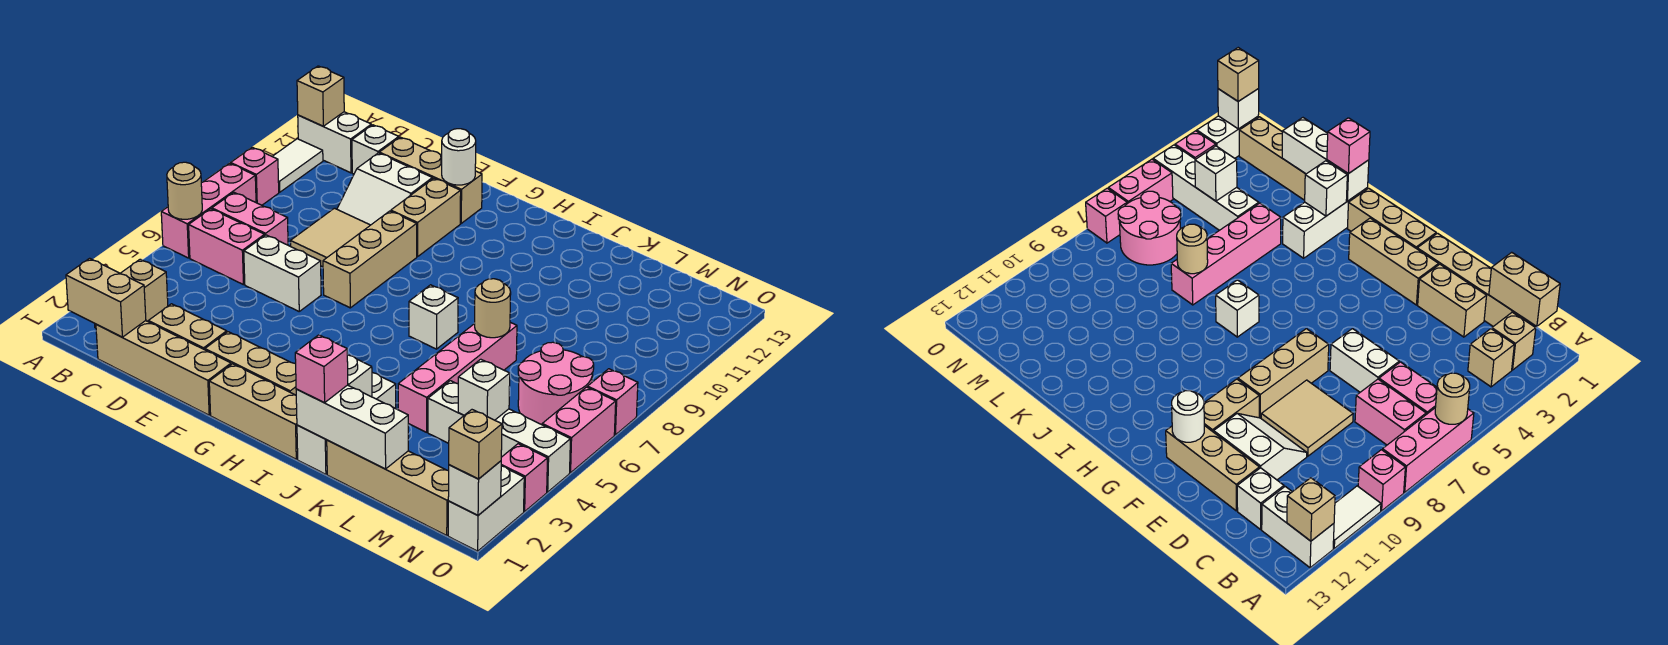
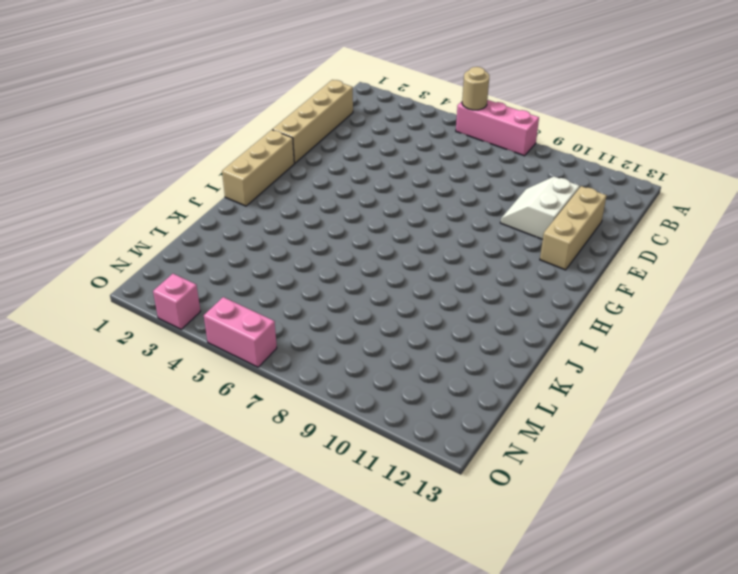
none -> pink 1x1 brick [231,147,279,205]
none -> white 1x2 tile [272,139,323,192]
none -> white 1x2 brick [298,112,371,173]
none -> tan 1x1 brick [1492,312,1536,370]

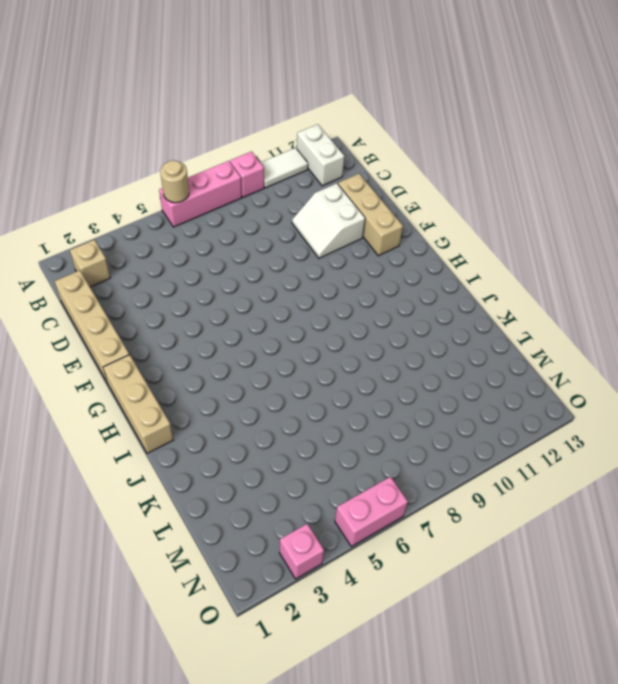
none -> tan 1x1 brick [120,259,168,321]
none -> pink 1x2 brick [189,209,265,285]
none -> pink 1x2 brick [212,192,288,245]
none -> white 1x1 brick [352,125,399,174]

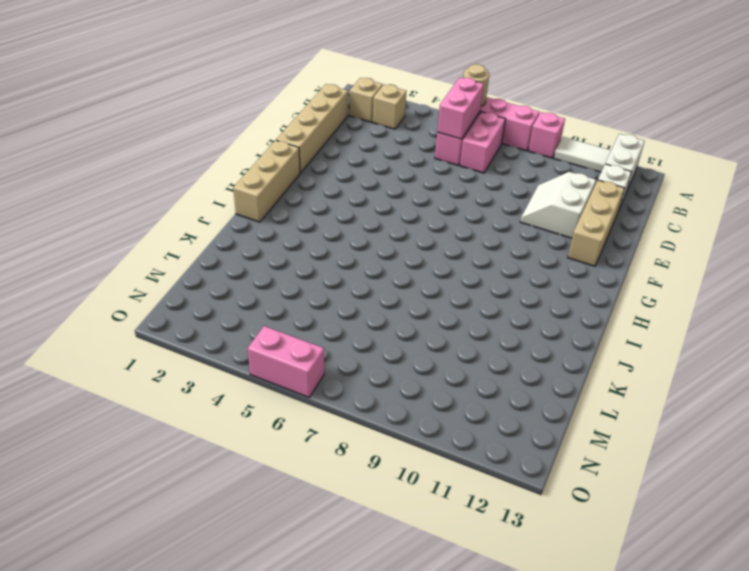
pink 1x2 brick [437,77,484,139] -> none
none -> tan 1x2 brick [148,304,227,350]
none -> white 1x2 brick [244,235,321,311]
none -> tan 2x2 tile [290,208,370,267]
none -> tan 1x3 brick [205,332,296,395]

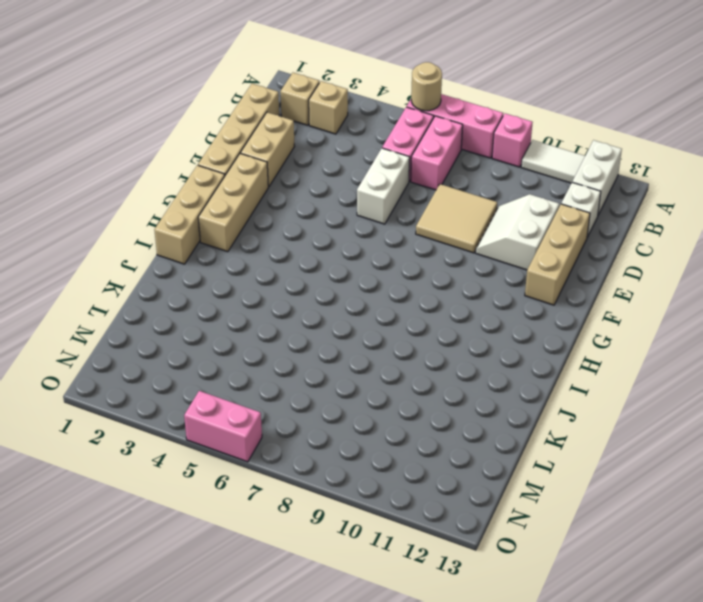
none -> tan 1x3 brick [323,211,417,308]
none -> tan 1x2 brick [391,178,461,257]
none -> white 1x1 brick [409,285,458,349]
none -> white 1x3 brick [297,373,396,474]

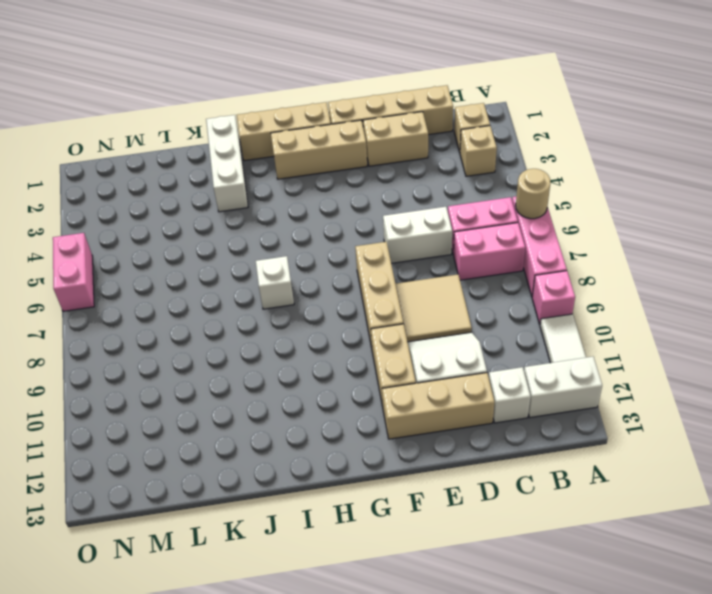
none -> tan 1x4 brick [327,440,449,535]
none -> pink 1x4 brick [398,322,517,432]
none -> white 1x4 brick [428,381,570,492]
none -> pink 2x2 round brick [518,342,594,425]

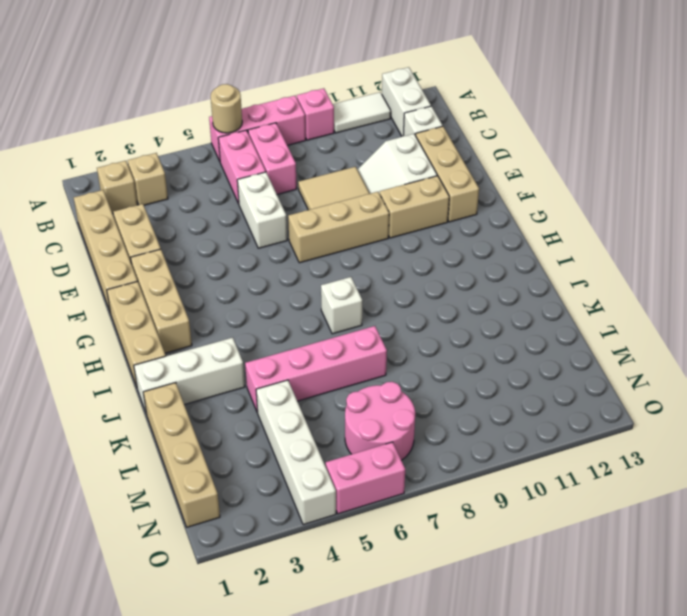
none -> white 1x2 brick [448,466,524,551]
none -> pink 1x1 brick [501,444,548,512]
none -> pink 1x1 brick [588,369,638,435]
none -> tan 1x1 brick [297,66,344,126]

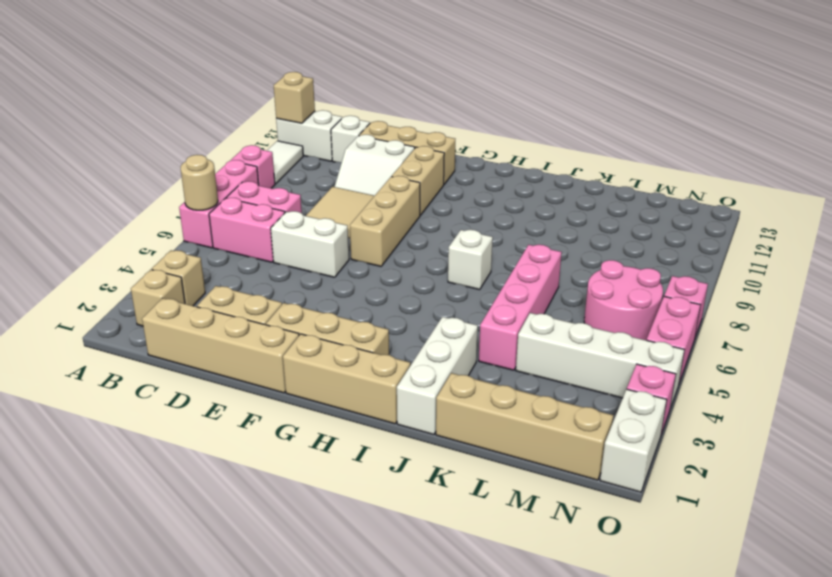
none -> tan 1x2 brick [66,258,146,337]
none -> white 1x1 round brick [442,129,476,185]
none -> white 1x3 brick [296,385,408,469]
none -> white 1x1 brick [347,355,372,397]

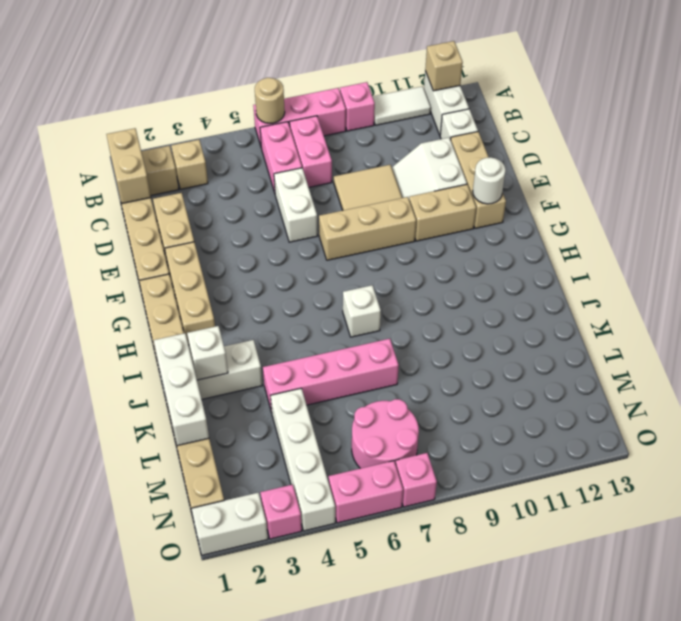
none -> tan 1x1 round brick [475,279,511,338]
none -> white 1x1 brick [458,359,510,420]
none -> white 1x1 brick [448,461,501,515]
none -> pink 1x1 brick [295,335,348,403]

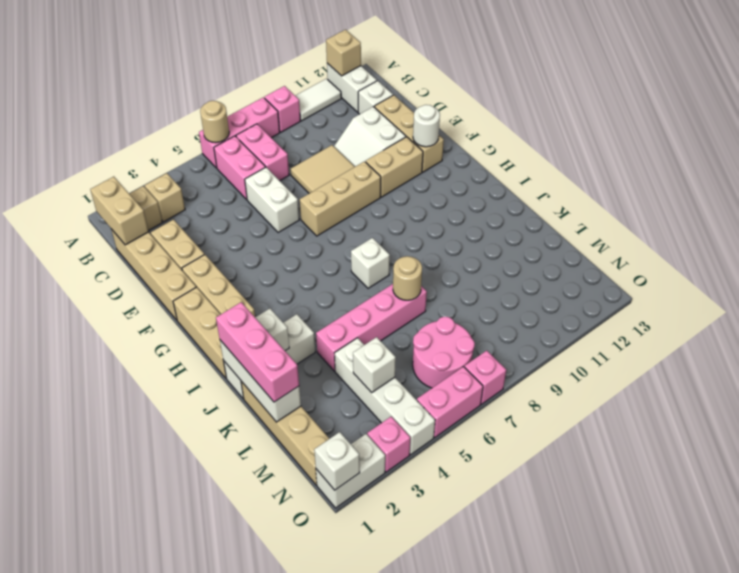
pink 1x3 brick [216,302,299,402] -> pink 1x1 brick [295,335,348,403]
none -> tan 1x1 brick [449,410,502,479]

